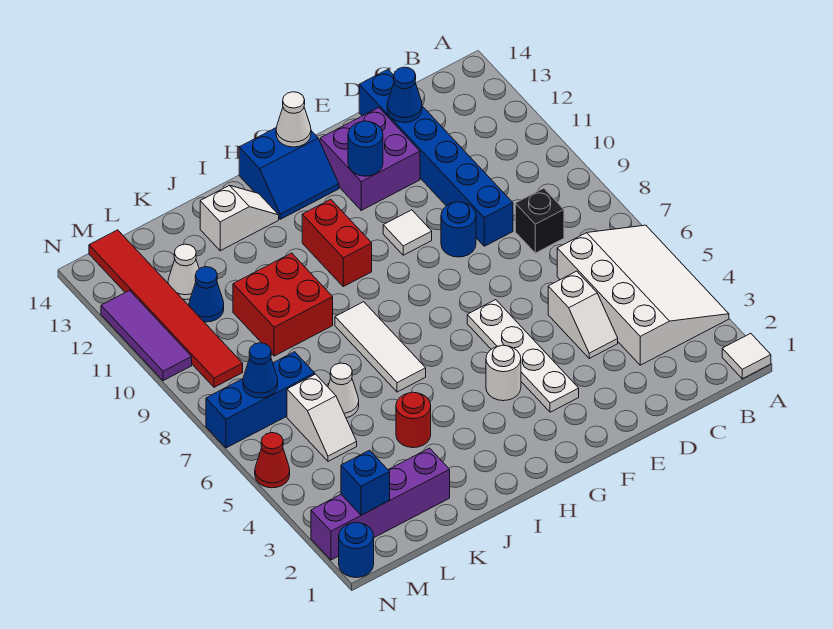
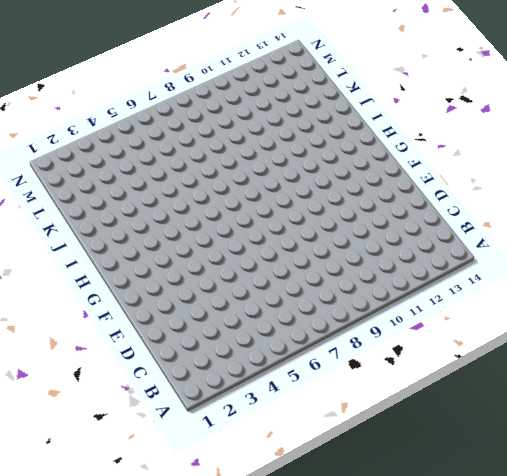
none -> white 1x1 tile [722,333,771,379]
none -> white 3x4 slope [557,225,729,365]
none -> black 1x1 brick [515,188,564,253]
none -> white 1x2 slope [548,271,618,358]

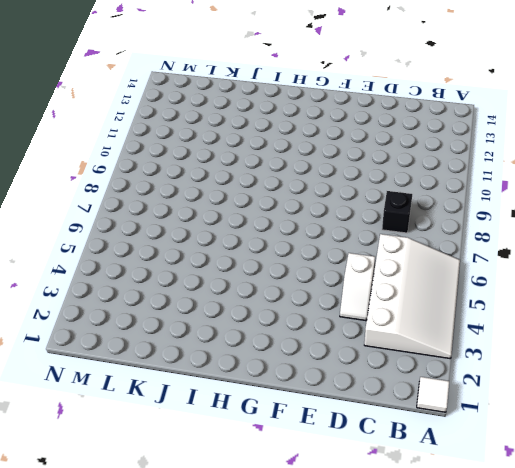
none -> blue 1x6 brick [359,69,513,246]
none -> blue 1x1 round brick [441,202,476,257]
none -> purple 2x2 brick [320,108,420,210]
none -> white 1x4 plate [467,300,579,412]

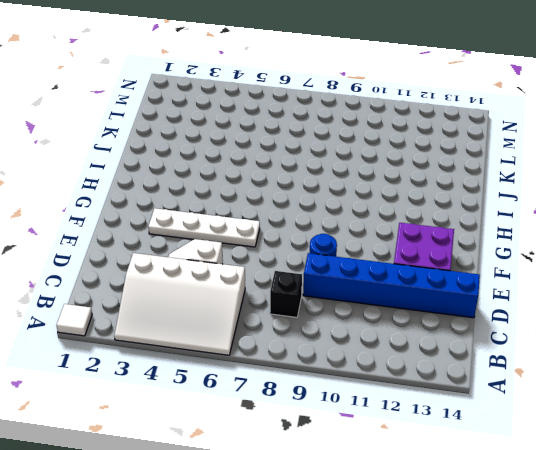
none -> white 1x1 tile [383,210,432,255]
none -> white 1x1 round brick [486,345,521,401]
none -> blue 2x2 slope [239,128,339,219]
none -> red 1x2 brick [302,199,372,287]

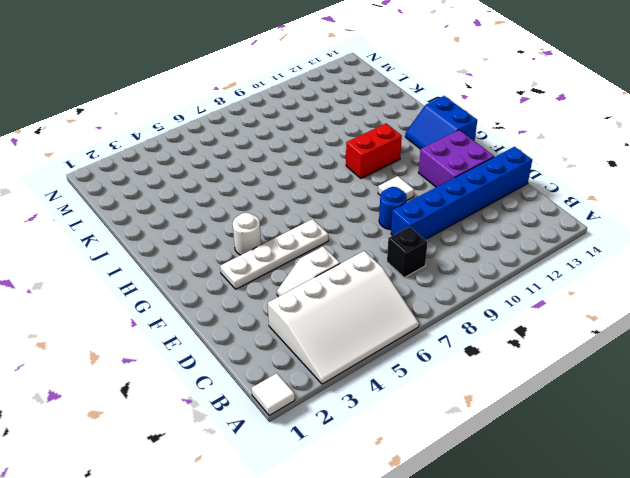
none -> white 1x3 tile [335,302,426,392]
none -> white 1x2 slope [200,185,279,251]
none -> red 1x1 round brick [396,392,431,448]
none -> red 2x2 brick [233,253,333,356]

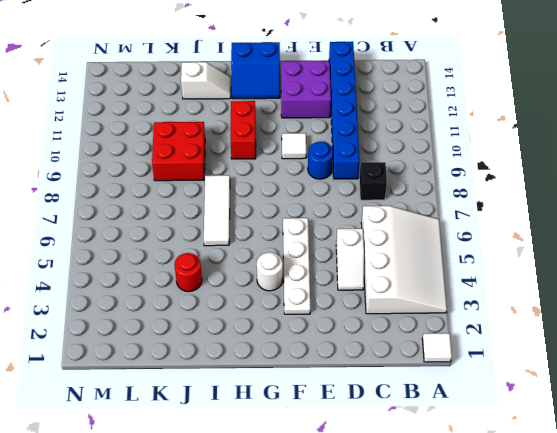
none -> purple 1x4 brick [311,448,450,560]
none -> white 1x1 cone [328,363,359,418]
none -> white 1x2 slope [287,374,357,461]
none -> blue 1x3 brick [206,352,315,448]

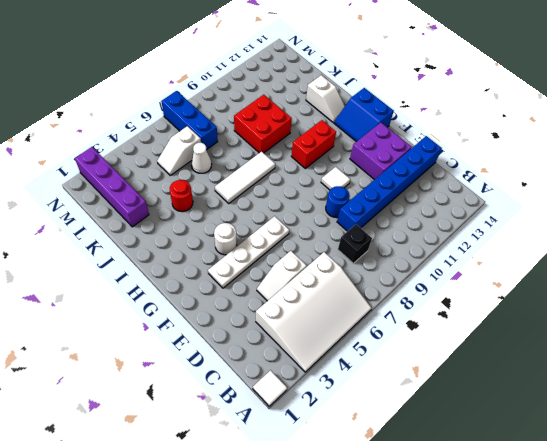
none -> blue 1x1 cone [189,267,224,322]
none -> white 1x1 cone [168,244,199,300]
none -> red 1x6 tile [89,230,243,387]
none -> blue 1x1 round brick [339,522,374,578]

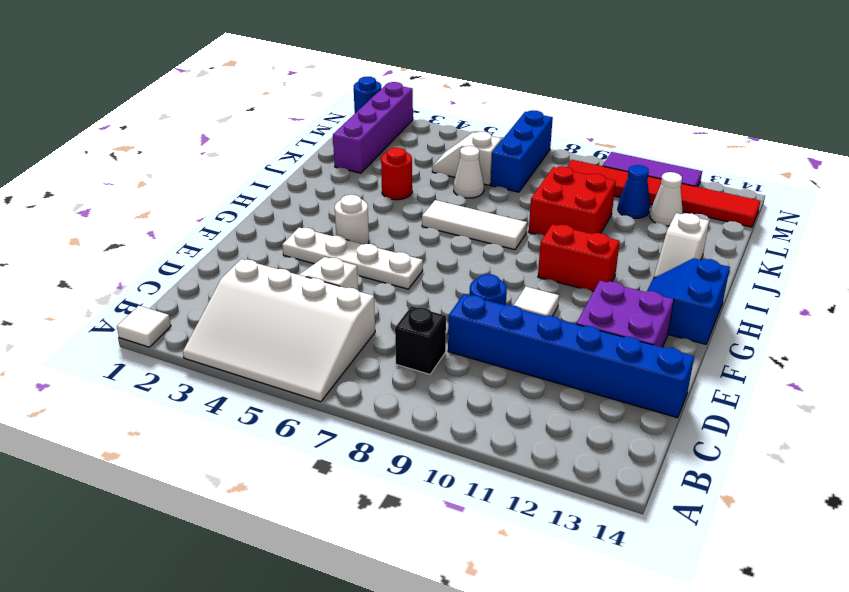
none -> red 1x1 cone [255,433,290,488]
none -> blue 1x1 cone [387,67,422,123]
none -> blue 1x1 round brick [348,121,383,176]
none -> white 1x1 cone [276,92,311,147]

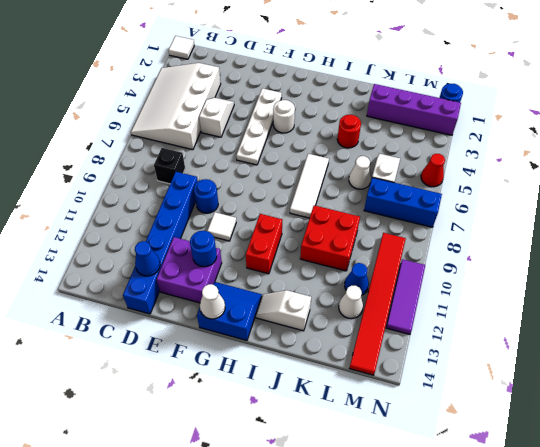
none -> blue 1x1 brick [341,450,390,515]
none -> blue 1x1 cone [243,343,278,398]

